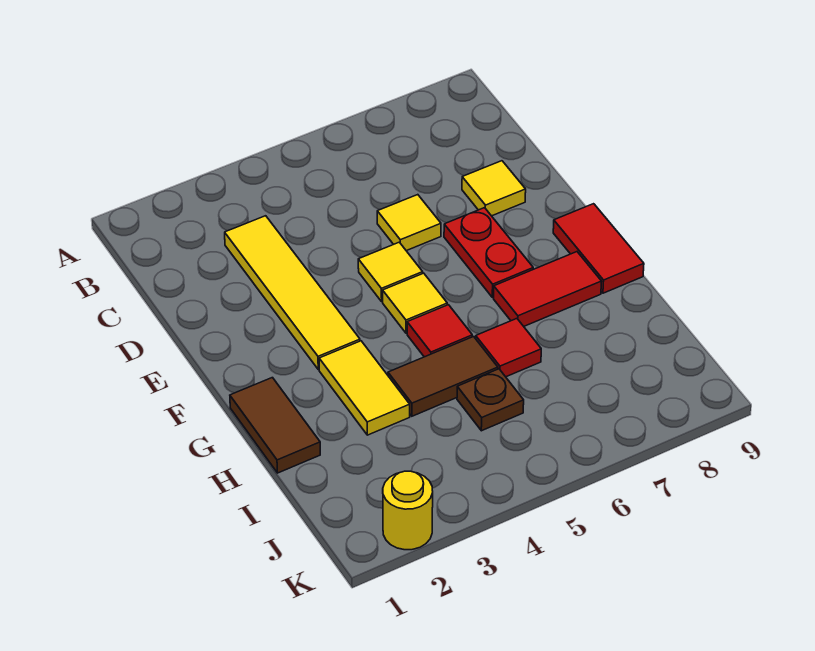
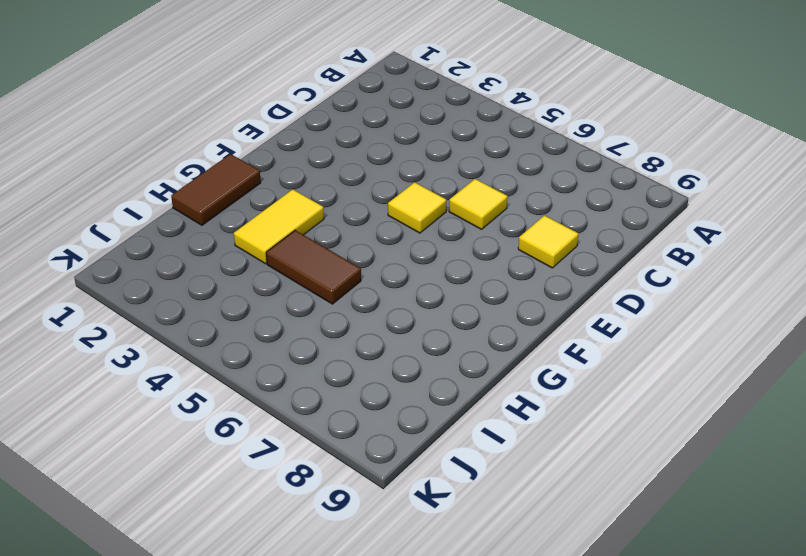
none -> yellow 1x4 tile [225,216,360,370]
none -> red 1x2 plate [444,208,533,297]
none -> yellow 1x1 tile [383,273,447,333]

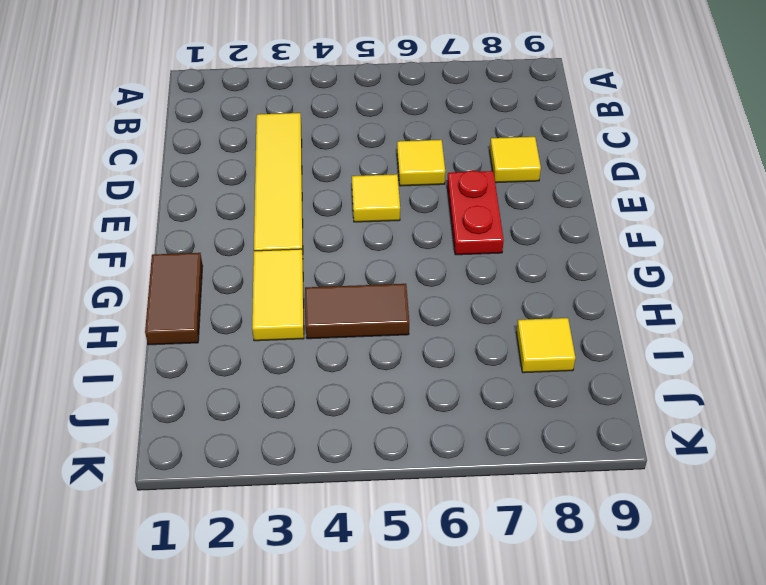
yellow 1x1 tile [516,318,575,373] -> yellow 1x1 tile moved to [383,273,447,333]
none -> red 1x2 tile [553,204,644,293]
none -> red 1x1 tile [407,305,472,357]
none -> red 1x2 tile [494,252,602,326]

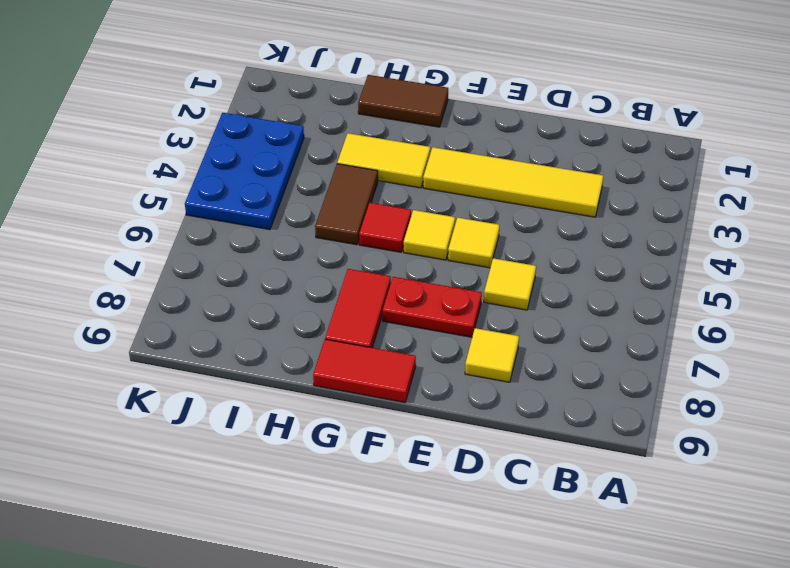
blue 2x3 plate [185,113,304,230] -> none
none -> red 1x1 tile [476,319,541,377]
none -> brown 1x1 plate [457,369,524,431]
none -> yellow 1x1 round brick [383,471,433,550]

